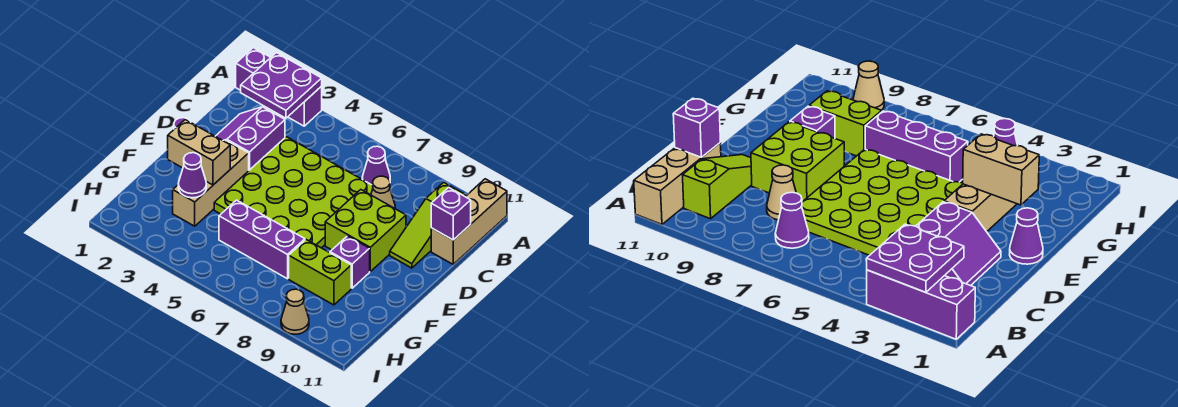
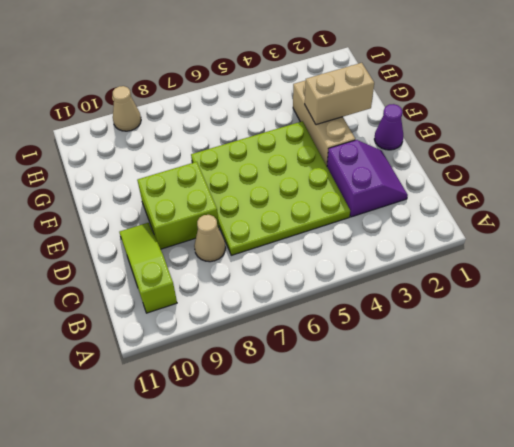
none -> purple 1x3 brick [236,48,322,126]
none -> tan 1x3 brick [431,179,507,264]
none -> purple 1x1 cone [362,146,390,185]

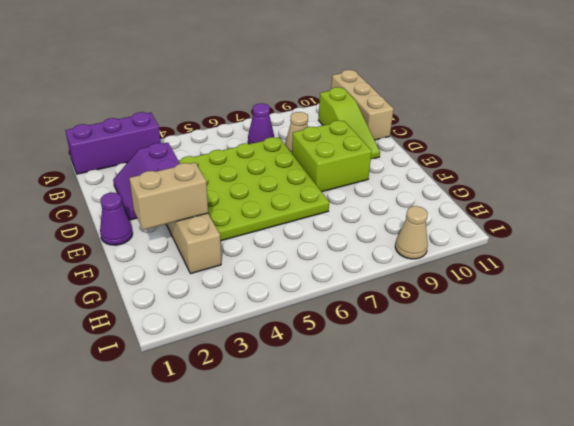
none -> purple 1x1 brick [330,236,370,288]
none -> purple 1x3 brick [219,200,305,279]
none -> lime 1x2 brick [289,240,351,305]

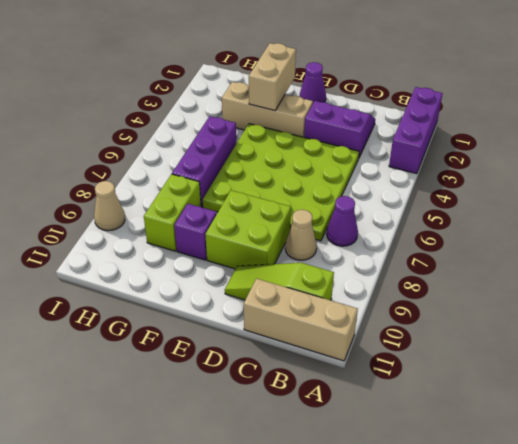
none -> purple 2x2 plate [241,53,322,118]
none -> purple 1x1 brick [431,188,471,240]
none -> purple 1x1 cone [178,153,206,198]

